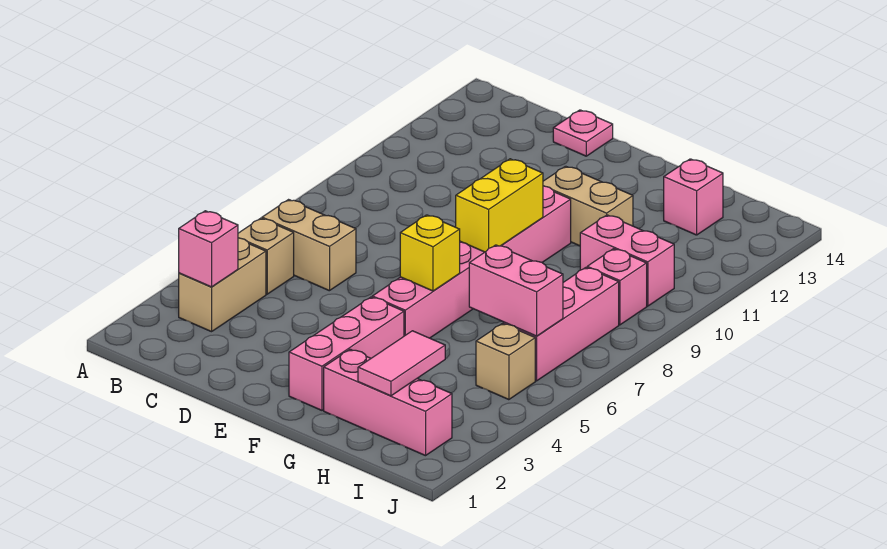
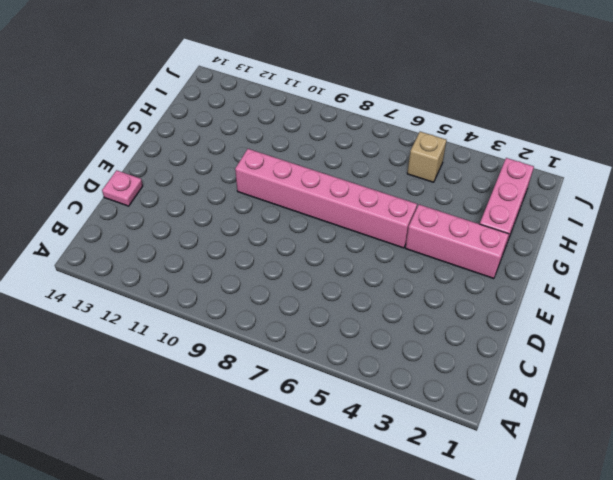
none -> tan 1x2 brick [179,238,266,332]
none -> tan 1x1 brick [238,218,294,294]
none -> tan 1x2 brick [262,200,356,291]

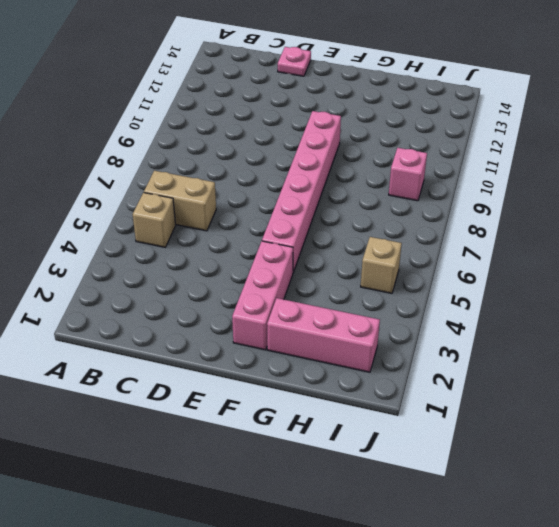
none -> tan 1x2 brick [179,238,266,332]
none -> tan 1x2 brick [543,166,633,246]
none -> pink 1x2 brick [580,215,674,306]

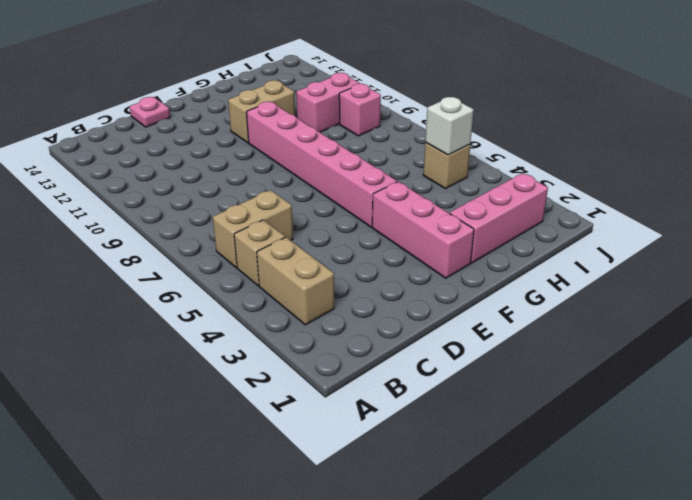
white 1x1 brick [425,97,474,155] -> none
none -> pink 1x1 brick [664,159,723,235]
none -> pink 1x3 brick [504,268,619,381]
none -> pink 1x1 brick [179,211,238,287]

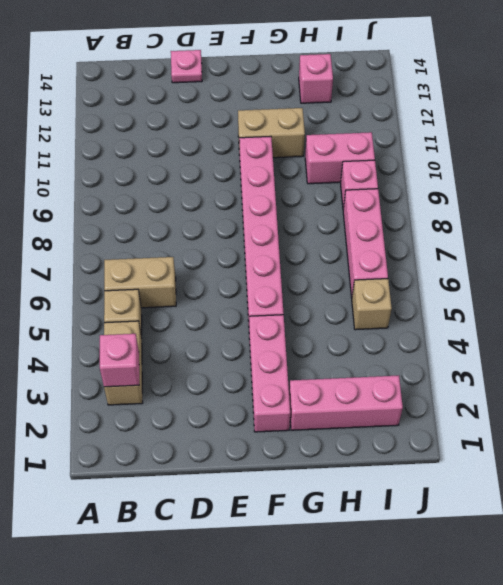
none -> yellow 1x1 brick [400,215,460,291]
none -> yellow 1x2 brick [456,159,543,252]
none -> pink 1x2 tile [358,331,445,396]

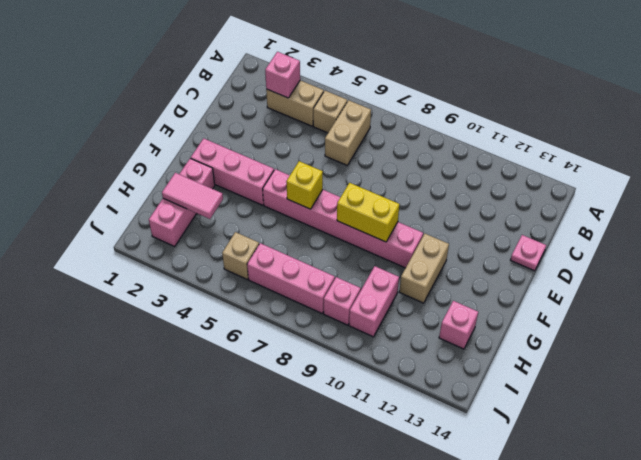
none -> pink 1x2 brick [469,245,563,336]

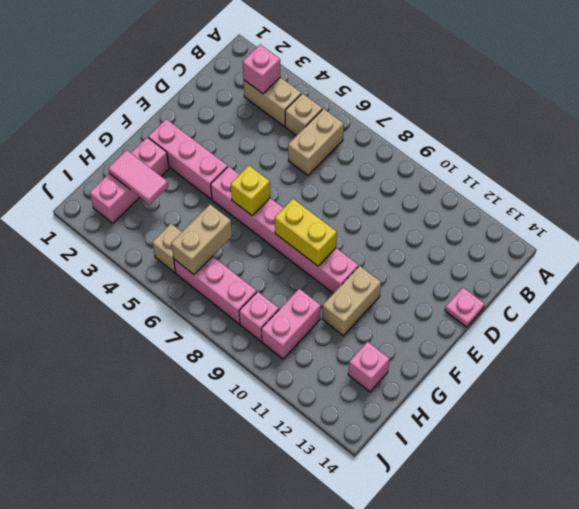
tan 1x2 brick [171,204,232,275] -> pink 1x2 brick [469,245,563,336]

